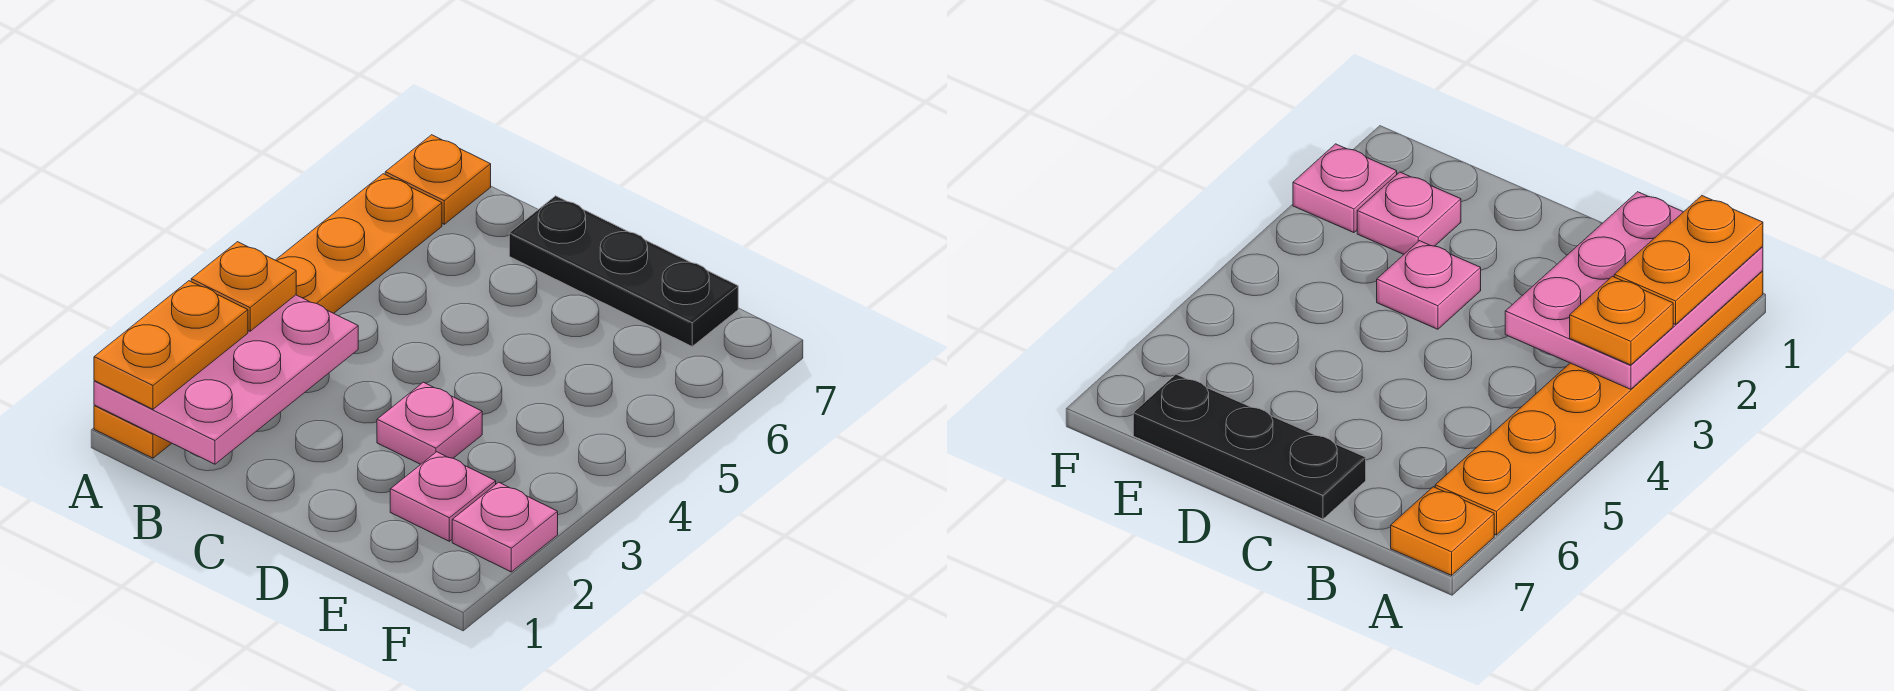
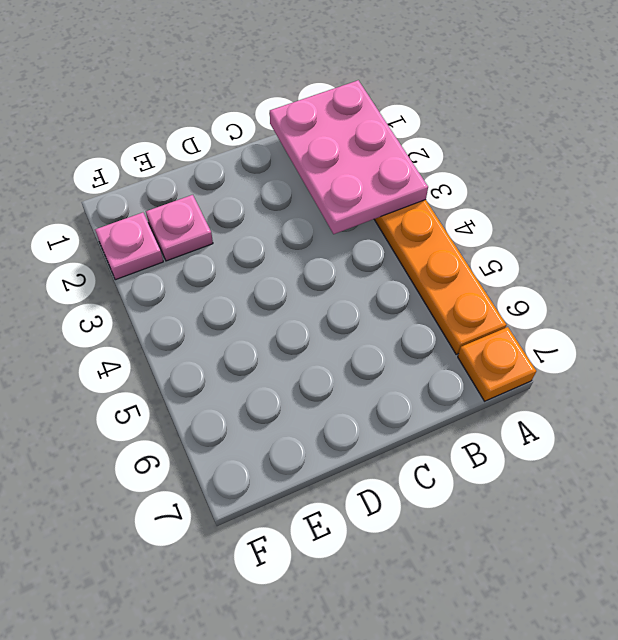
none -> black 1x3 plate [509,196,738,346]
none -> pink 1x1 plate [377,382,482,464]

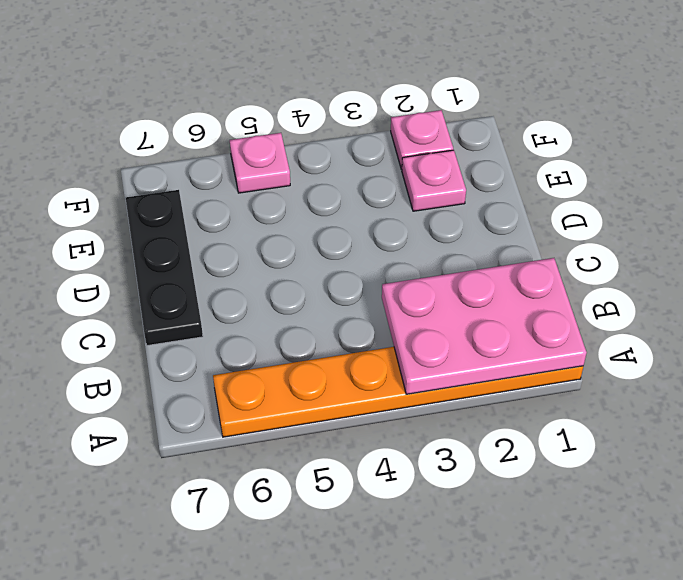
pink 1x1 plate [230,133,290,193] -> pink 1x1 plate moved to [377,382,482,464]
none -> orange 1x1 plate [385,135,491,224]
none -> orange 1x2 plate [94,281,248,409]

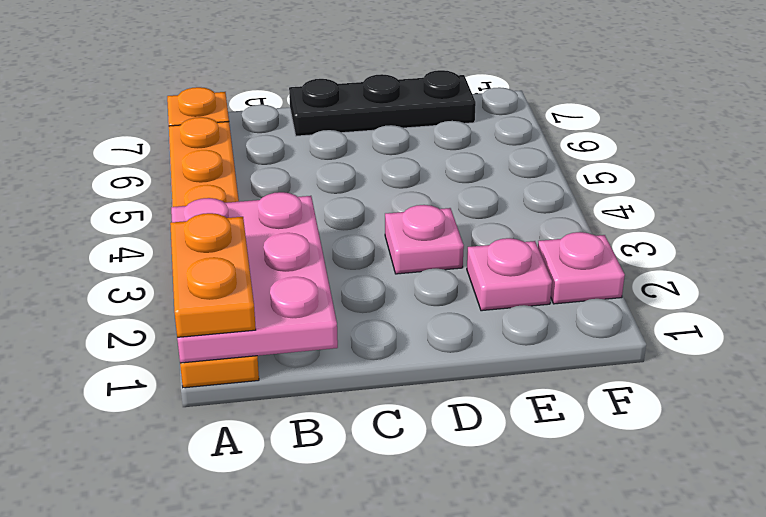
none -> orange 1x1 plate [191,242,296,331]

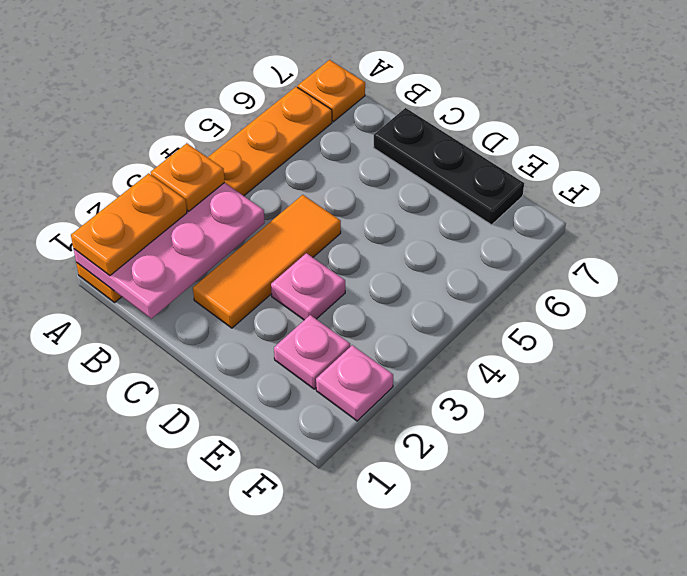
orange 1x3 tile [193,195,341,328] -> none

